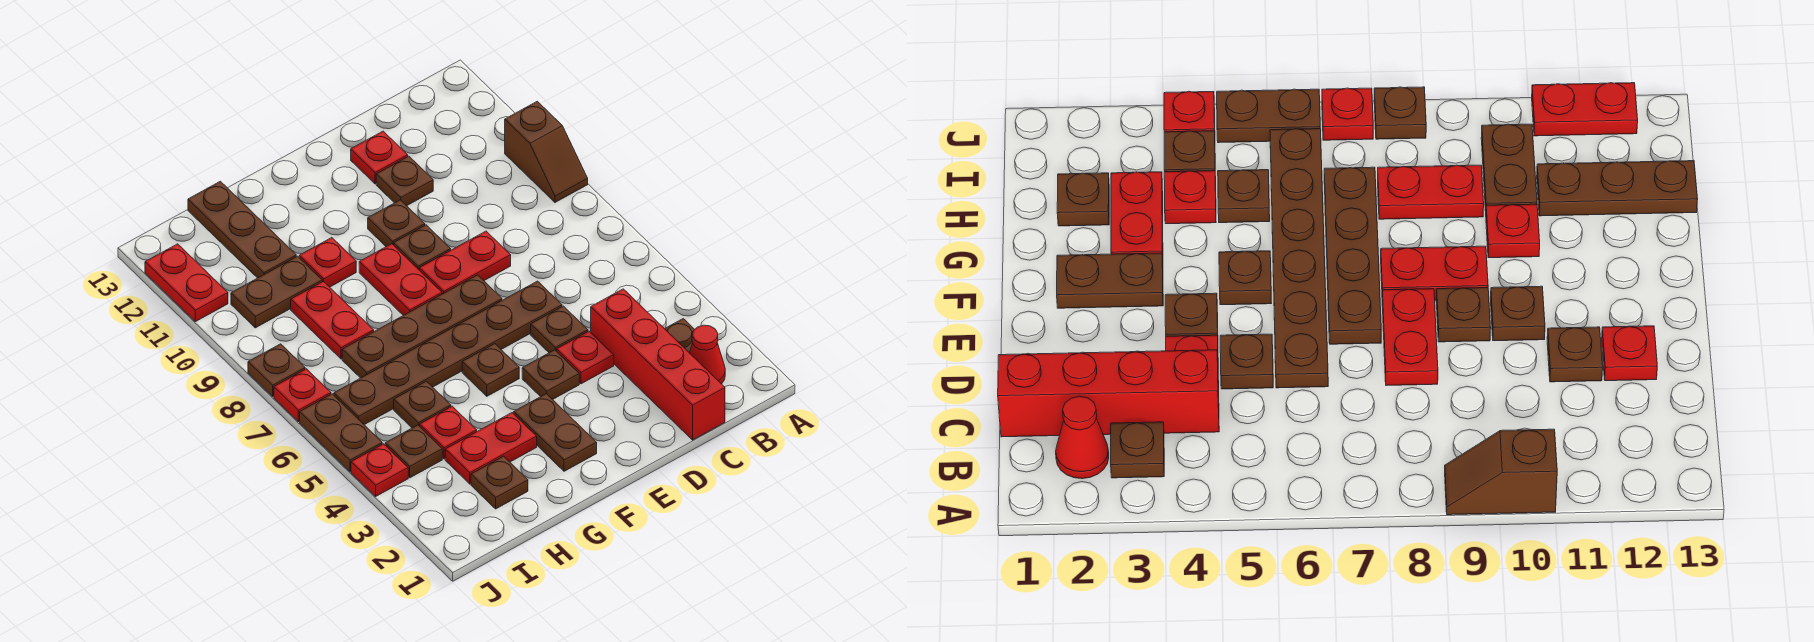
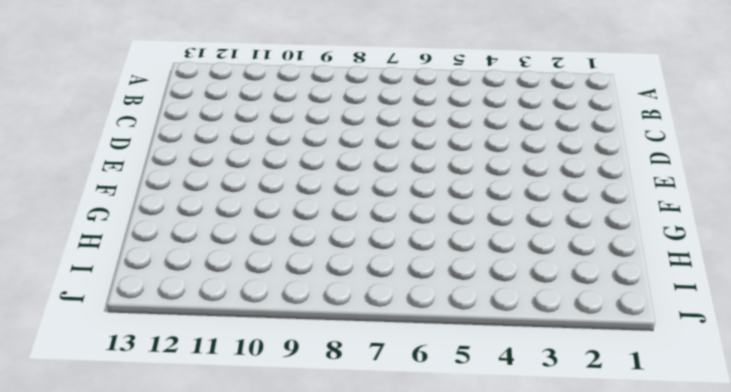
none -> brown 1x2 slope [505,101,588,202]
none -> red 1x1 cone [689,325,725,384]
none -> brown 1x1 plate [665,319,695,352]
none -> red 1x4 brick [591,289,725,440]

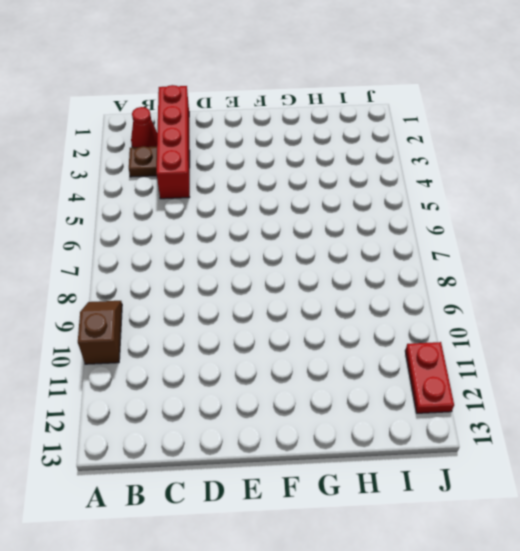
none -> red 1x1 plate [557,331,614,384]
none -> brown 1x1 plate [531,306,588,353]
none -> brown 1x6 plate [334,281,562,425]
none -> red 1x2 plate [419,231,511,294]

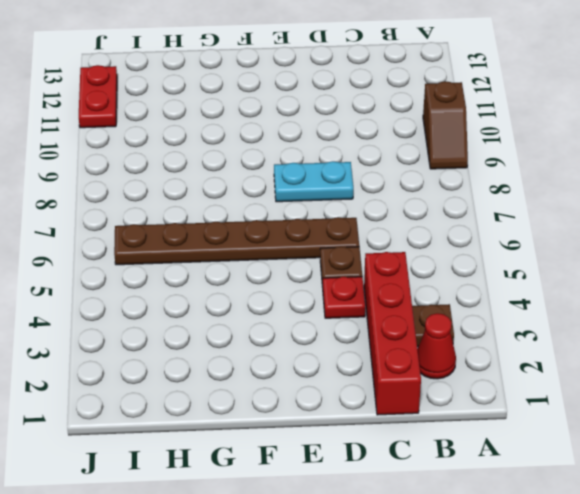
cyan 1x2 plate [274,161,353,202] -> red 1x2 plate [419,231,511,294]
none -> brown 1x1 plate [376,156,433,206]
none -> red 1x1 plate [351,131,408,184]
none -> brown 1x1 plate [522,350,579,399]
none -> brown 1x4 plate [342,275,502,378]

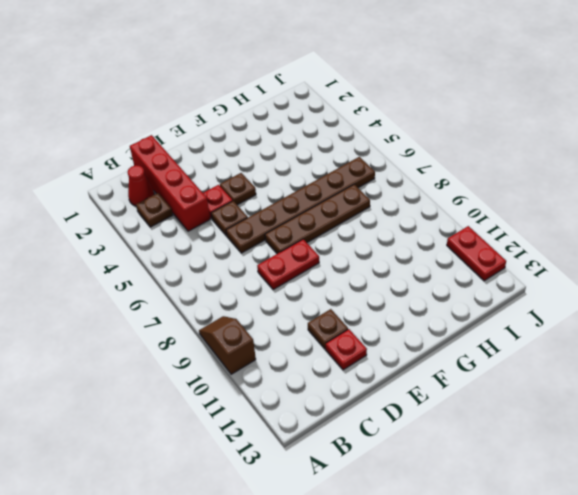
none -> brown 1x1 plate [394,225,451,269]
none -> brown 1x1 plate [368,200,425,247]
none -> brown 1x2 plate [514,394,597,471]
none -> brown 1x1 plate [462,344,519,396]

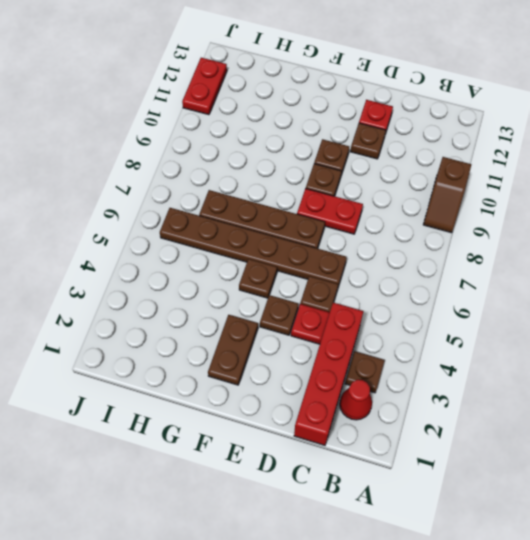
none -> red 1x2 plate [359,244,442,315]
none -> red 1x2 plate [445,413,537,484]
none -> red 1x1 plate [299,238,356,287]
none -> brown 1x1 plate [471,456,528,509]

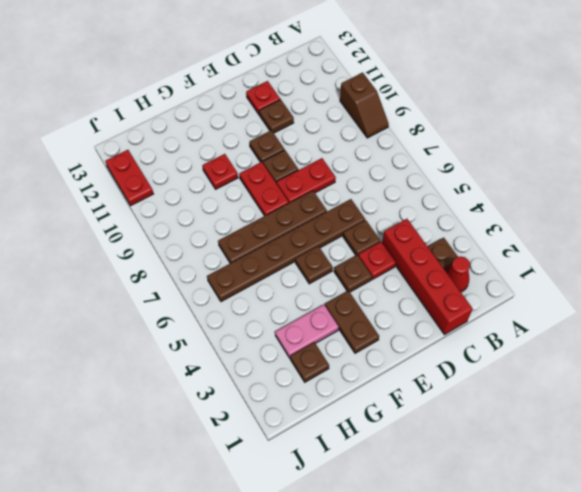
pink 1x2 plate [275,305,339,358] -> red 1x2 plate [445,413,537,484]
none -> red 1x1 plate [420,406,477,459]
none -> brown 1x1 plate [394,381,451,428]
none -> red 1x2 plate [291,281,374,359]
none -> brown 1x2 plate [231,256,322,328]

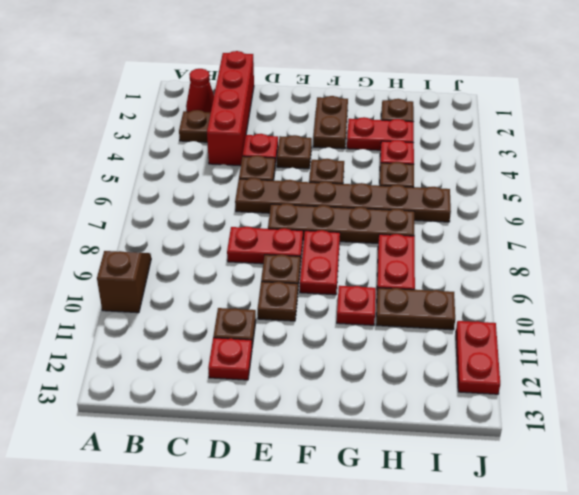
none -> brown 1x3 plate [188,181,296,278]
none -> brown 1x1 plate [385,425,442,478]
none -> red 1x1 plate [351,444,408,496]
none -> brown 1x2 plate [300,394,382,471]

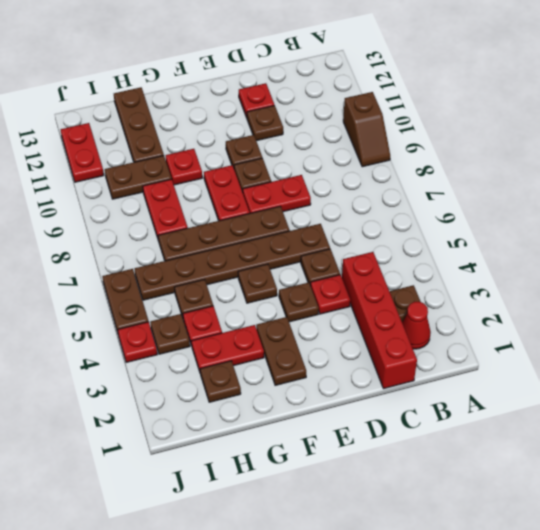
none -> red 1x1 plate [274,369,331,422]
none -> brown 1x1 plate [248,344,305,396]

